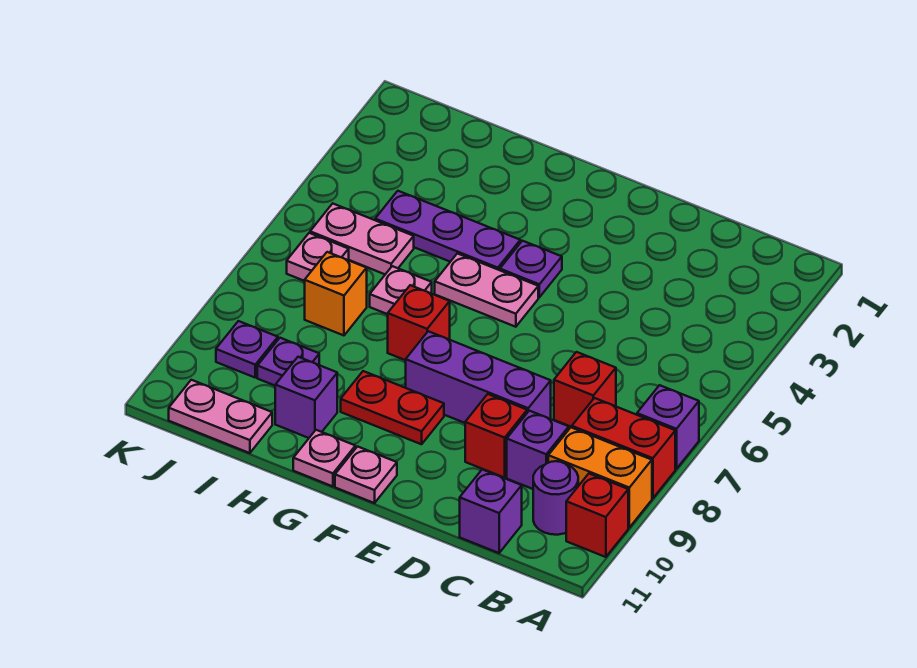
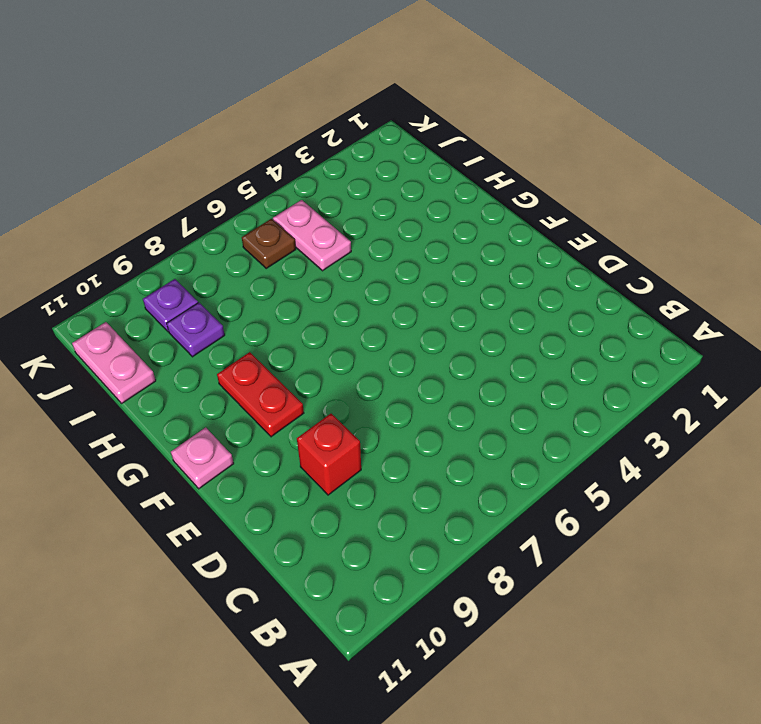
brown 1x1 plate [242,219,296,268] -> pink 1x1 plate [287,233,349,281]
none -> purple 1x1 brick [637,385,699,469]
none -> red 1x2 brick [572,398,675,498]
none -> orange 1x2 brick [548,428,652,527]

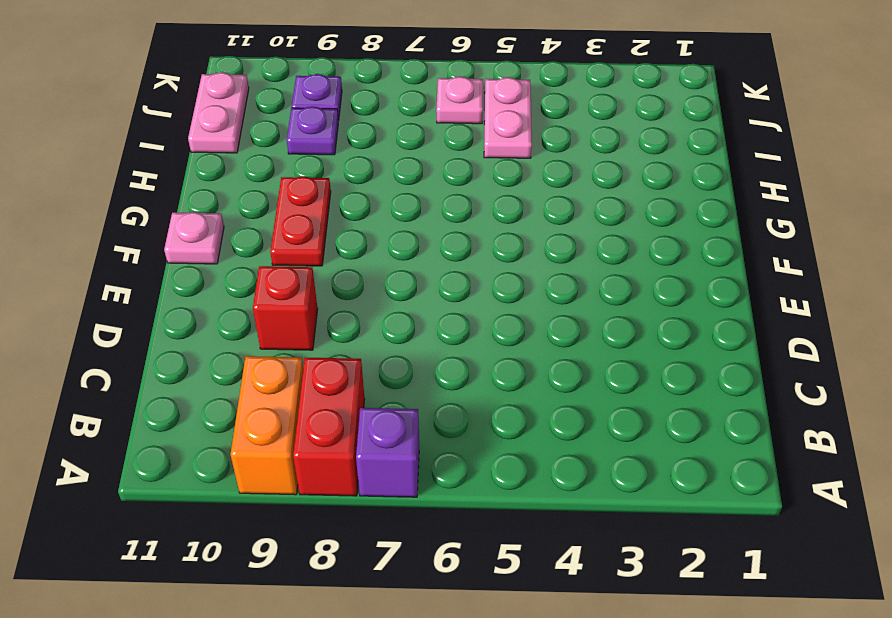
none -> red 1x1 brick [566,474,628,557]
none -> purple 1x1 round brick [533,461,578,535]
none -> red 1x1 brick [554,352,616,427]

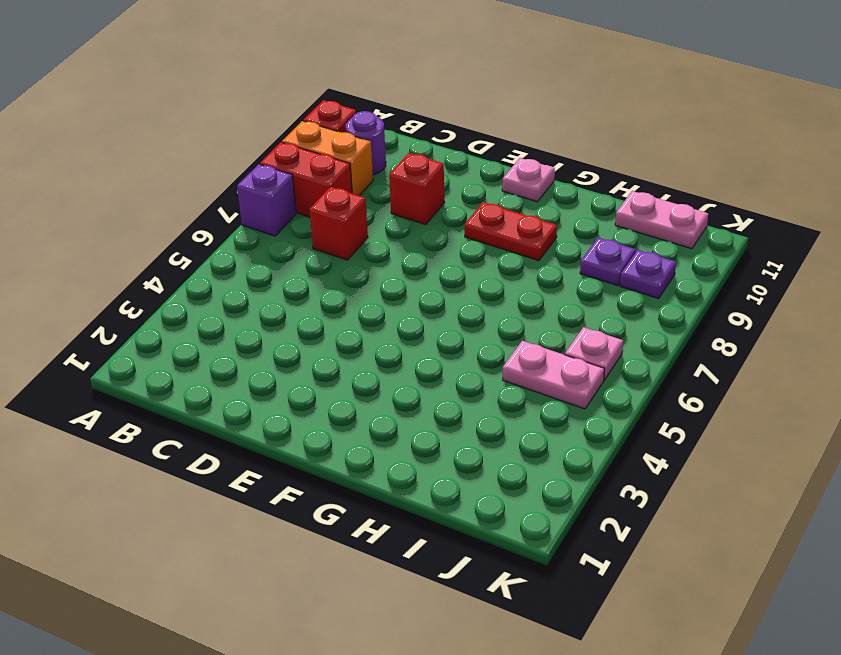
none -> purple 1x1 brick [507,411,569,489]
none -> purple 1x1 brick [460,470,522,553]
none -> purple 1x3 brick [406,331,551,423]

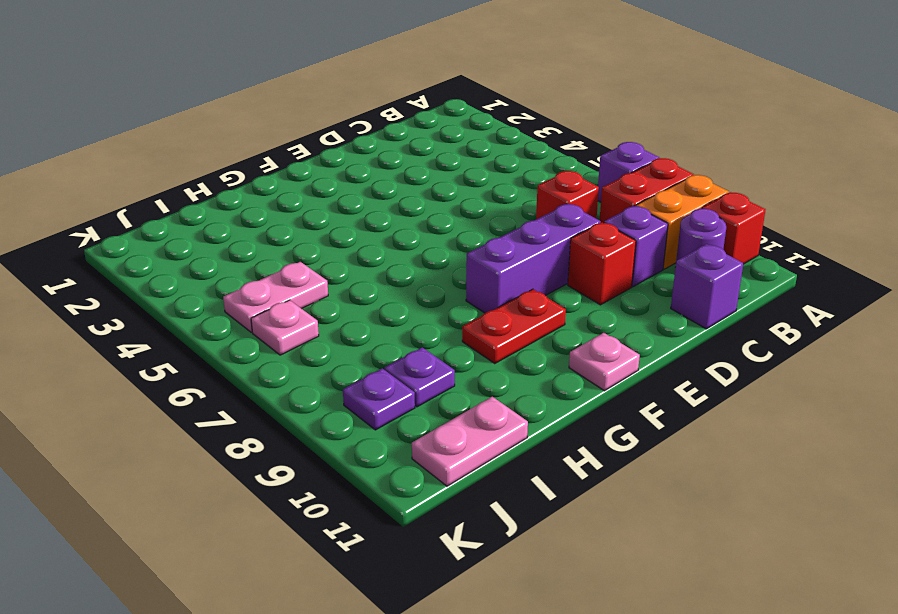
none -> purple 1x1 plate [500,241,562,297]
none -> pink 1x2 plate [435,253,538,327]
none -> purple 1x3 plate [375,191,520,270]

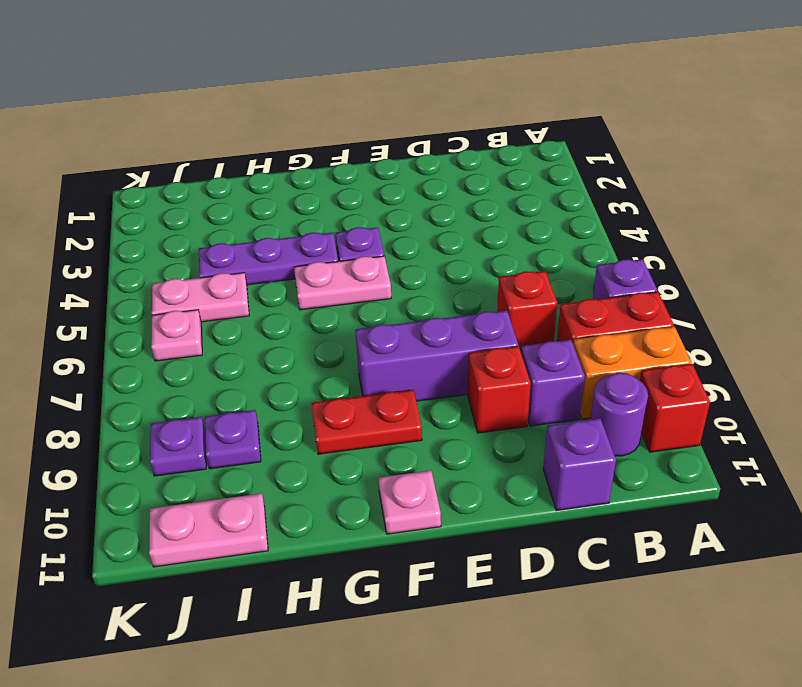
none -> red 1x1 brick [388,285,450,360]
none -> pink 1x1 plate [293,430,355,486]
none -> pink 1x1 plate [370,266,432,314]

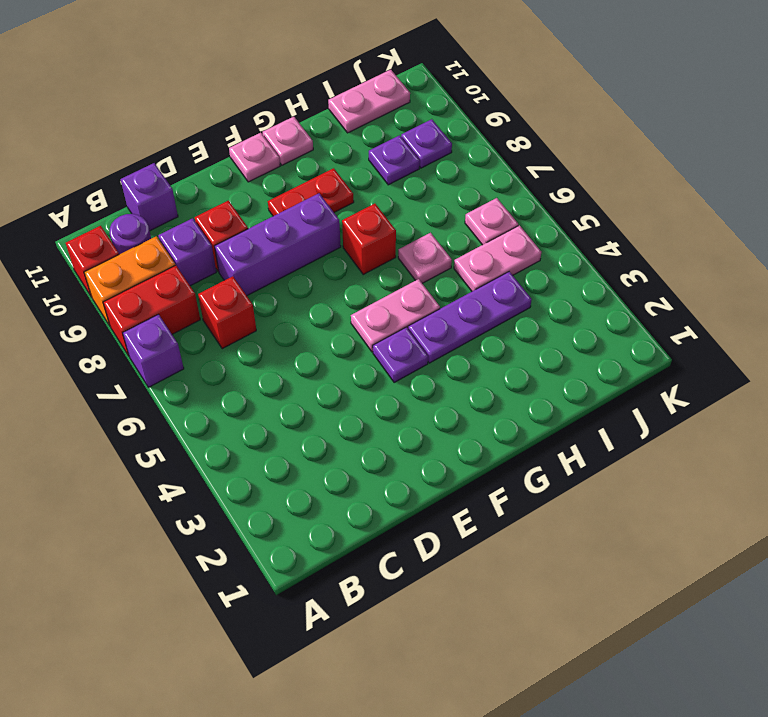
none -> purple 1x1 brick [275,357,337,438]
none -> orange 1x1 brick [305,252,367,335]

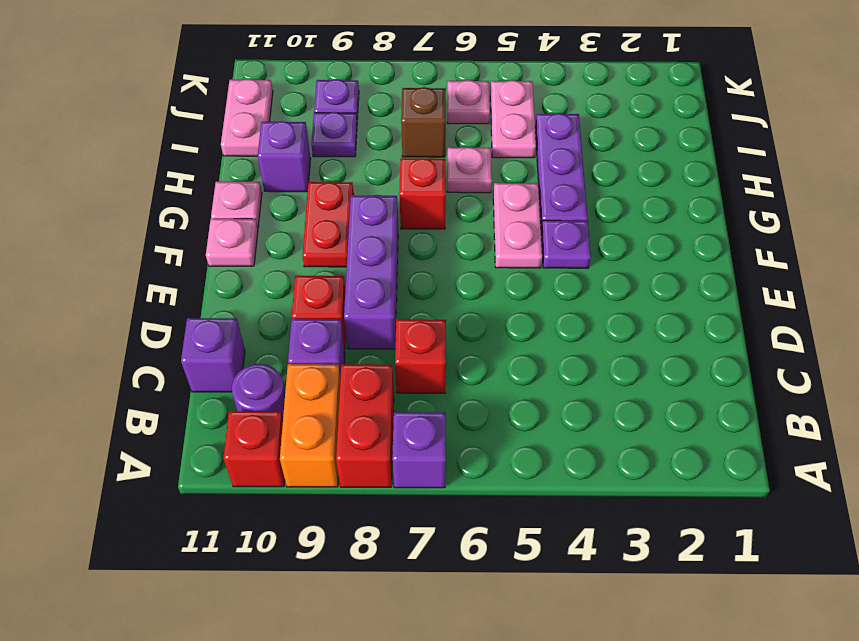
brown 1x1 brick [401,87,446,157] -> orange 1x1 brick [305,252,367,335]

